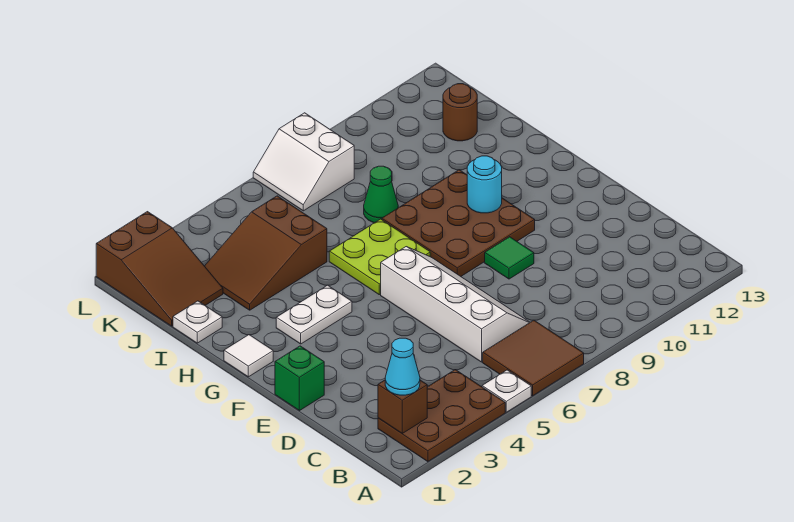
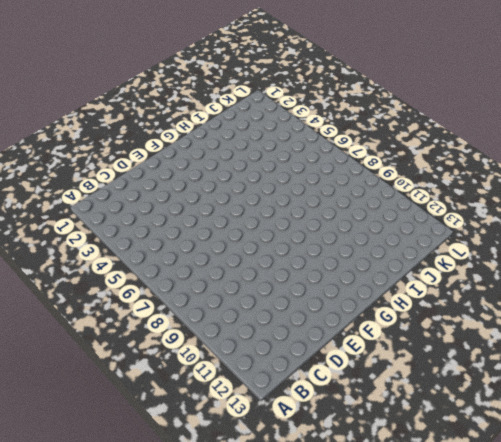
none -> brown 2x3 plate [378,370,505,462]
none -> white 1x1 plate [482,370,531,412]
none -> brown 2x2 tile [483,320,584,396]

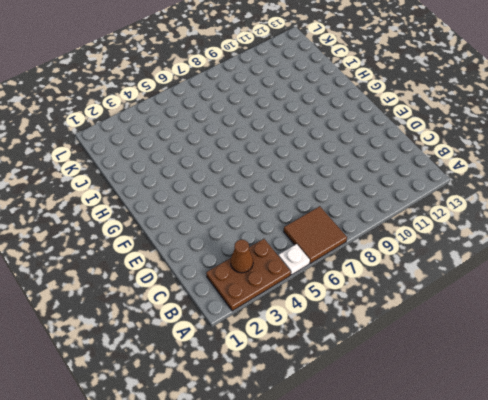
brown 1x1 cone [231,240,253,273] -> none
none -> white 2x4 slope [381,247,530,362]
none -> green 1x1 brick [275,346,324,411]
none -> green 1x1 tile [485,237,534,279]

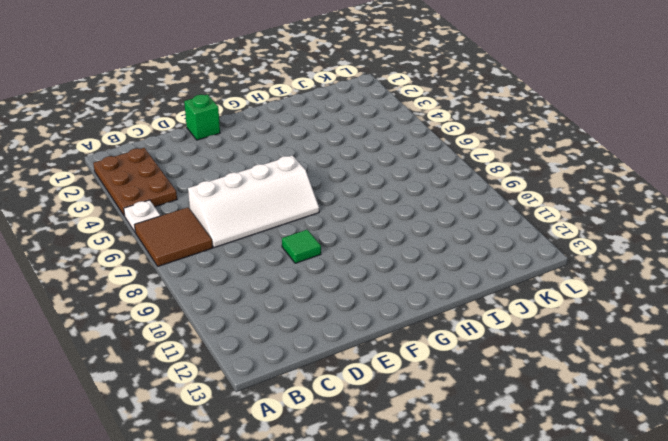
none -> brown 3x3 plate [382,170,535,276]
none -> white 1x1 tile [224,335,273,377]
none -> white 1x2 plate [276,285,352,344]

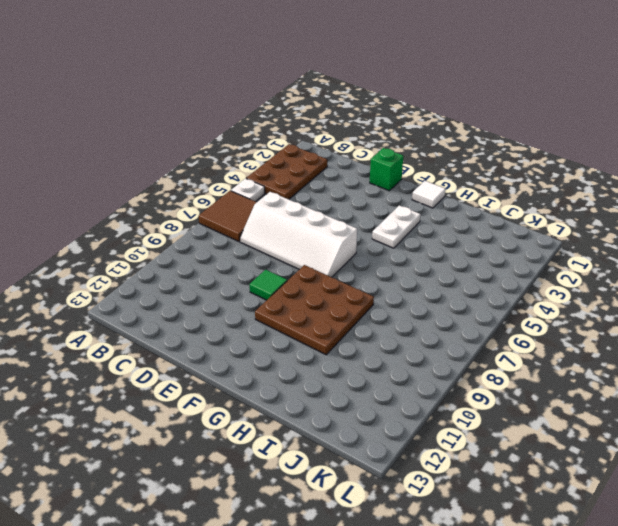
none -> lime 2x2 plate [329,219,430,295]
none -> white 1x1 plate [173,301,222,343]
none -> brown 2x3 slope [205,196,327,310]

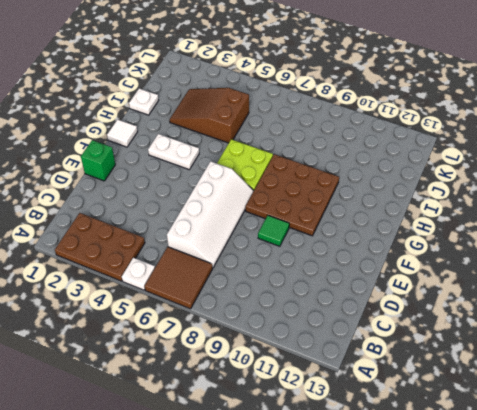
none -> green 1x1 cone [364,166,398,223]
none -> brown 2x3 slope [96,212,223,326]
none -> brown 1x1 round brick [443,84,477,141]

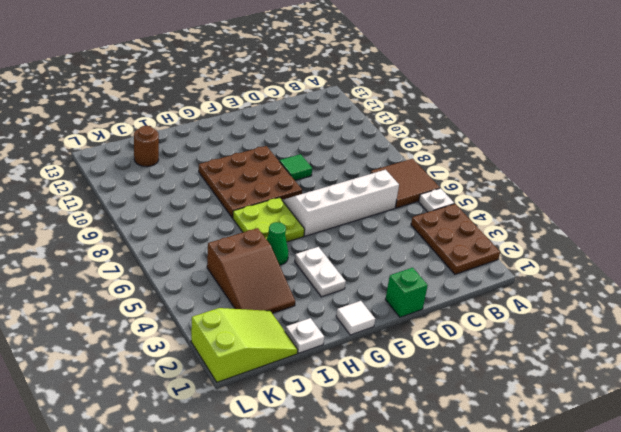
green 1x1 cone [267,222,288,265] -> green 1x1 cone moved to [364,166,398,223]
lime 2x3 slope [191,308,298,382] -> brown 2x3 slope [96,212,223,326]
none -> white 2x2 slope [253,113,354,211]
none -> brown 1x1 brick [378,380,427,433]
none -> cyan 1x1 round brick [467,156,502,213]

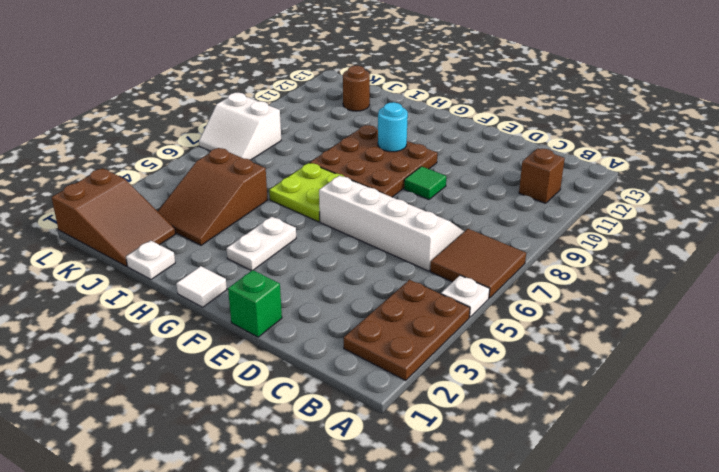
brown 1x1 brick [519,148,565,203] -> brown 1x1 brick moved to [378,380,427,433]
none -> green 1x1 cone [364,166,398,223]
none -> cyan 1x1 cone [385,338,420,395]

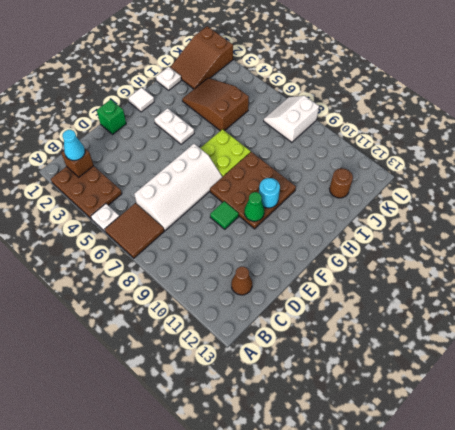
brown 1x1 cone [231,267,252,295] -> none
green 1x1 cone [244,192,264,221] -> green 1x1 cone moved to [364,166,398,223]

